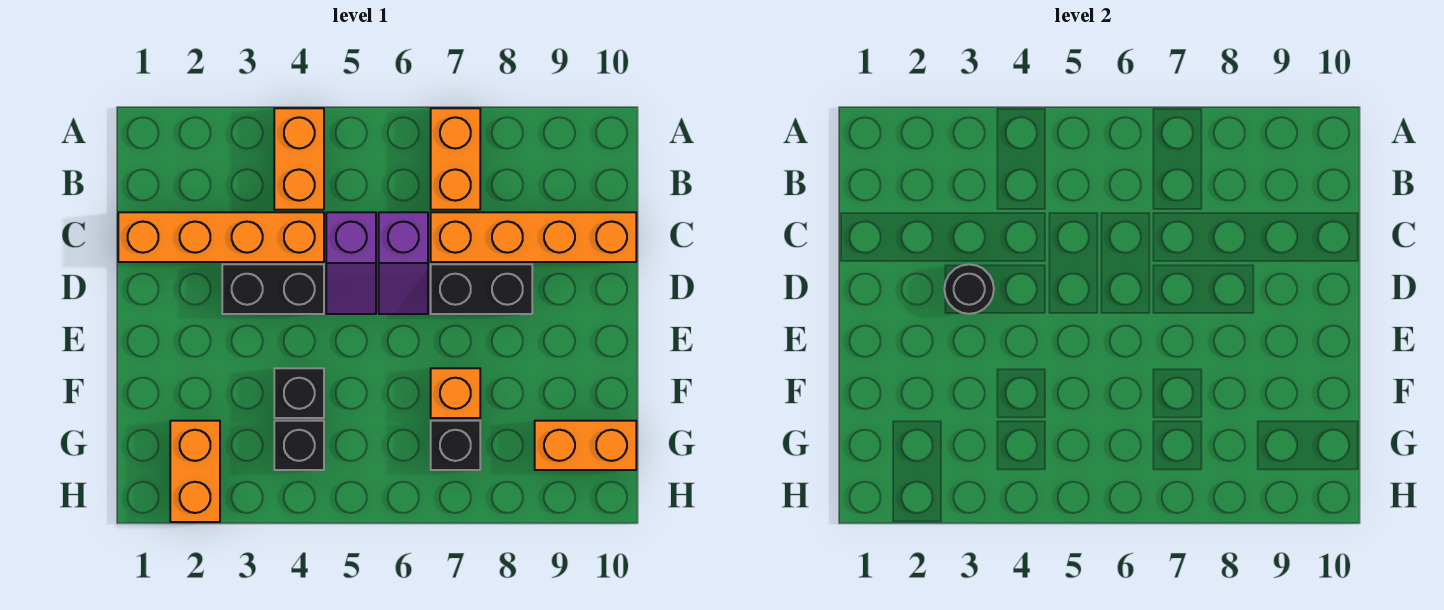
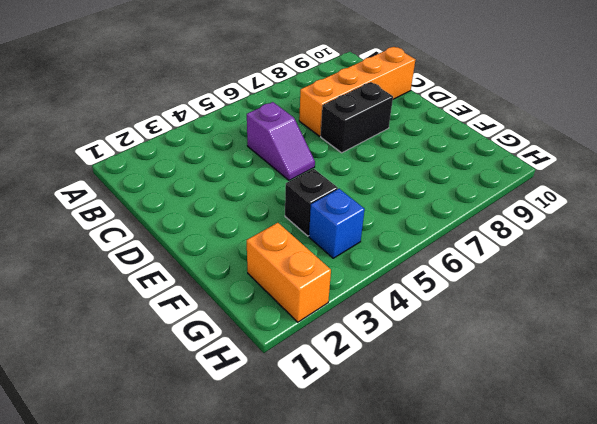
blue 1x1 brick [309,189,365,258] -> black 1x1 brick [274,421,324,470]
none -> orange 1x2 brick [274,108,324,210]
none -> orange 1x2 brick [431,108,480,210]
none -> orange 1x4 brick [118,212,324,262]

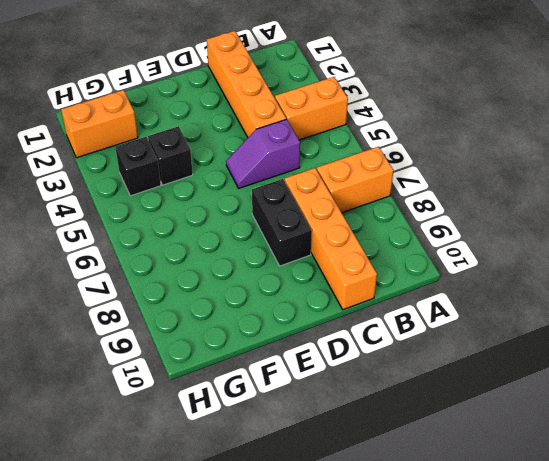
none -> purple 1x2 slope [379,212,428,314]
none -> black 1x2 brick [222,264,324,314]
none -> orange 1x1 brick [431,368,480,418]

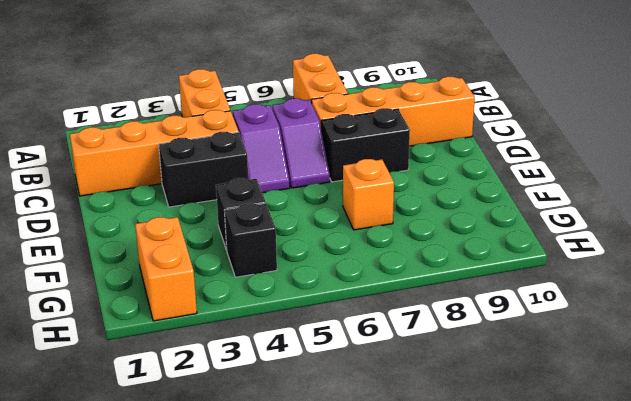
none -> black 1x1 brick [431,421,480,470]
none -> orange 1x2 brick [535,421,636,470]
none -> black 1x1 round brick [944,264,994,314]

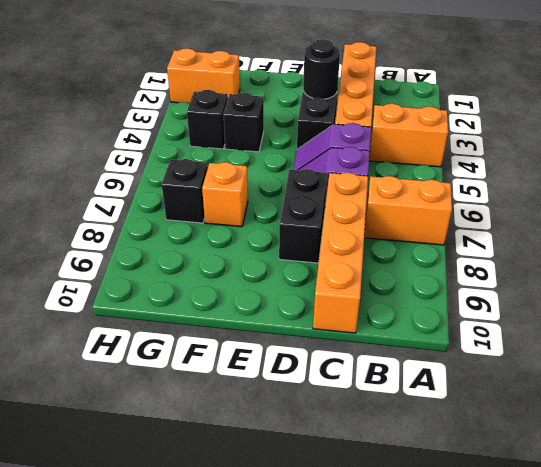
none -> orange 1x2 brick [535,421,636,470]

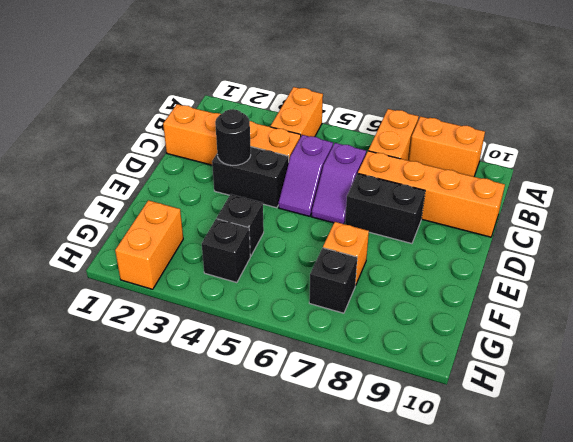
orange 1x2 brick [409,116,485,177] -> orange 1x2 brick moved to [535,421,636,470]

